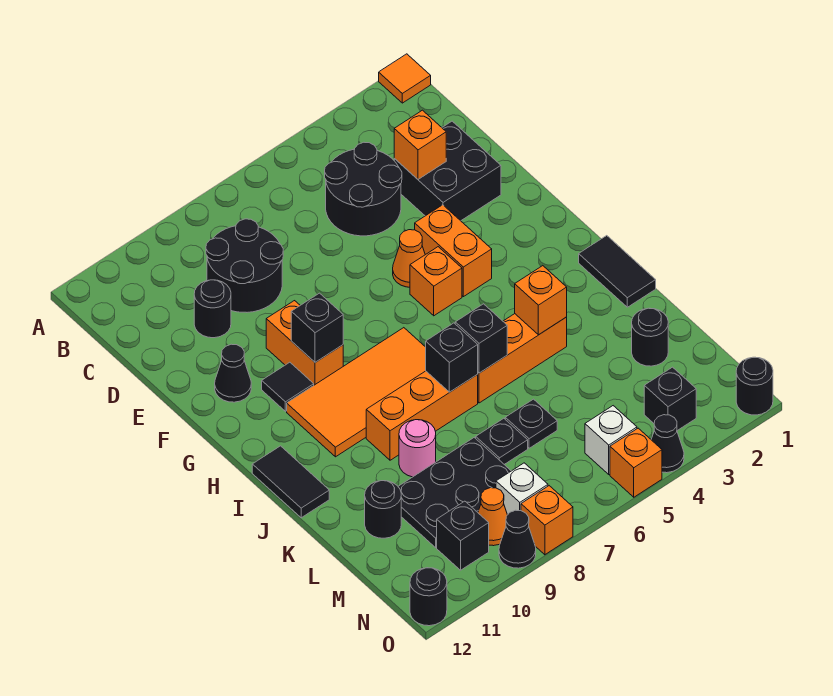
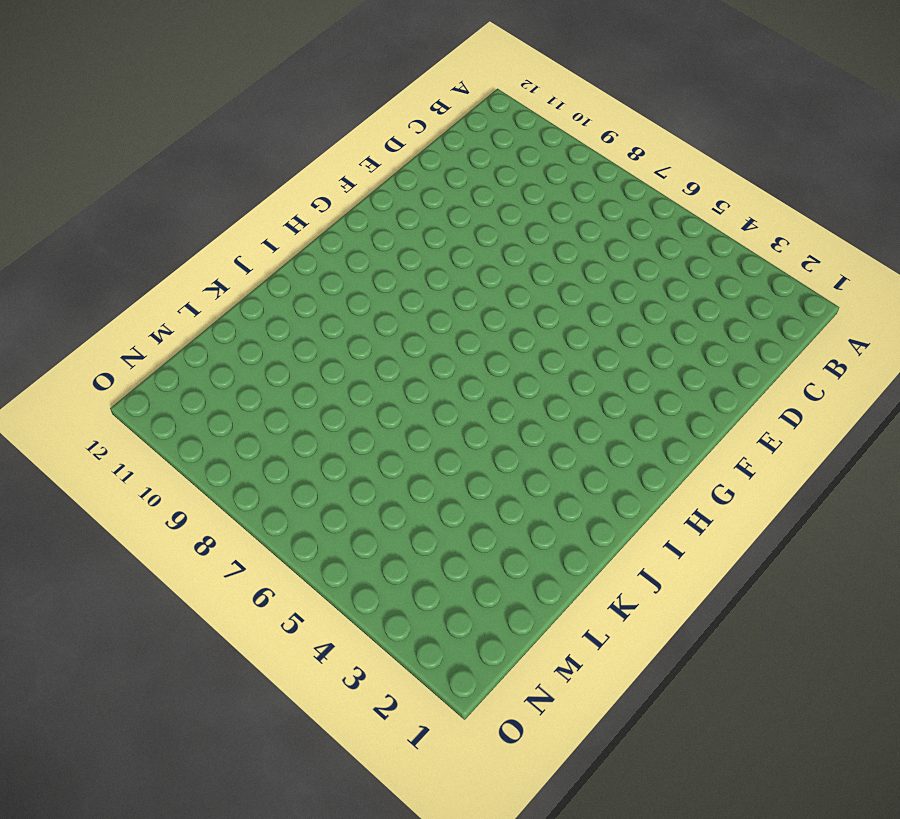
none -> orange 1x1 tile [379,54,431,103]
none -> black 2x2 round brick [325,142,402,236]
none -> black 2x2 round brick [206,219,283,312]
none -> black 2x2 brick [394,121,501,221]

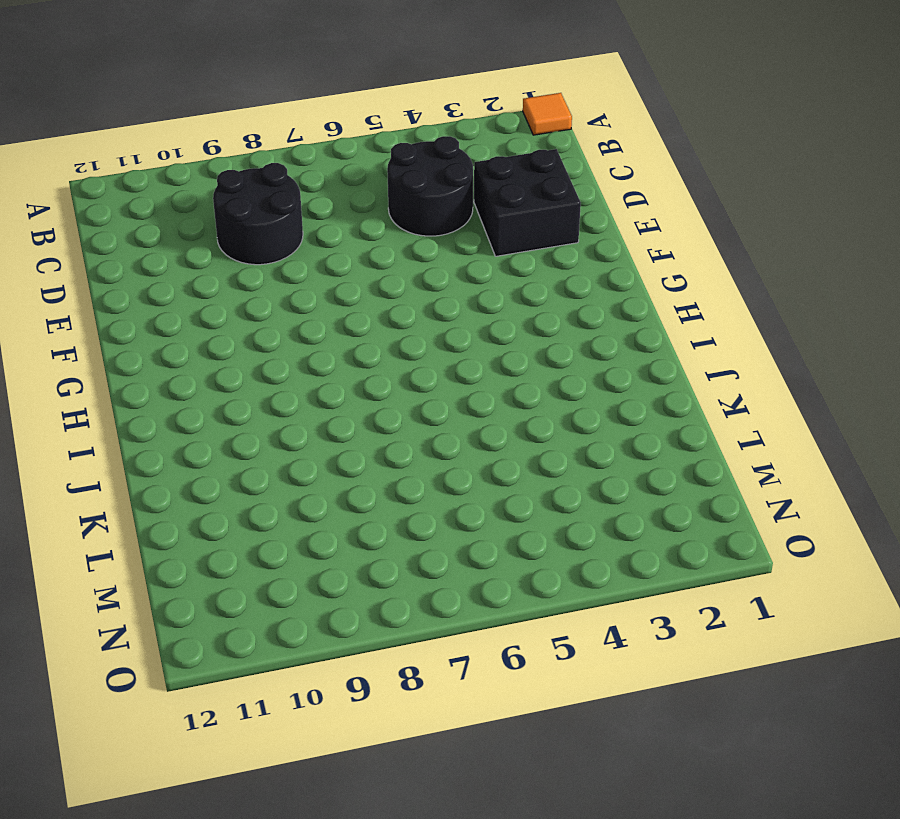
none -> black 1x1 round brick [194,280,231,338]
none -> orange 1x2 brick [415,205,492,297]
none -> orange 1x1 cone [393,230,425,287]
none -> orange 1x2 brick [266,301,343,385]

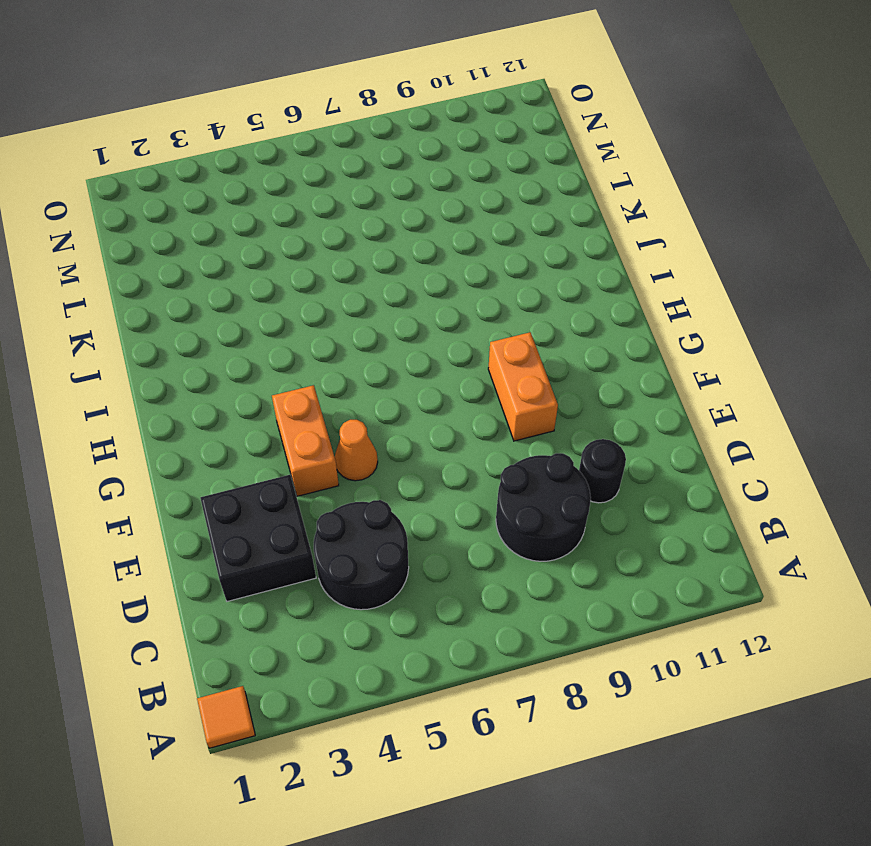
none -> black 1x1 cone [215,344,251,402]
none -> orange 1x1 brick [410,247,462,316]
none -> black 1x1 tile [262,362,314,411]
none -> orange 2x4 tile [287,328,426,457]

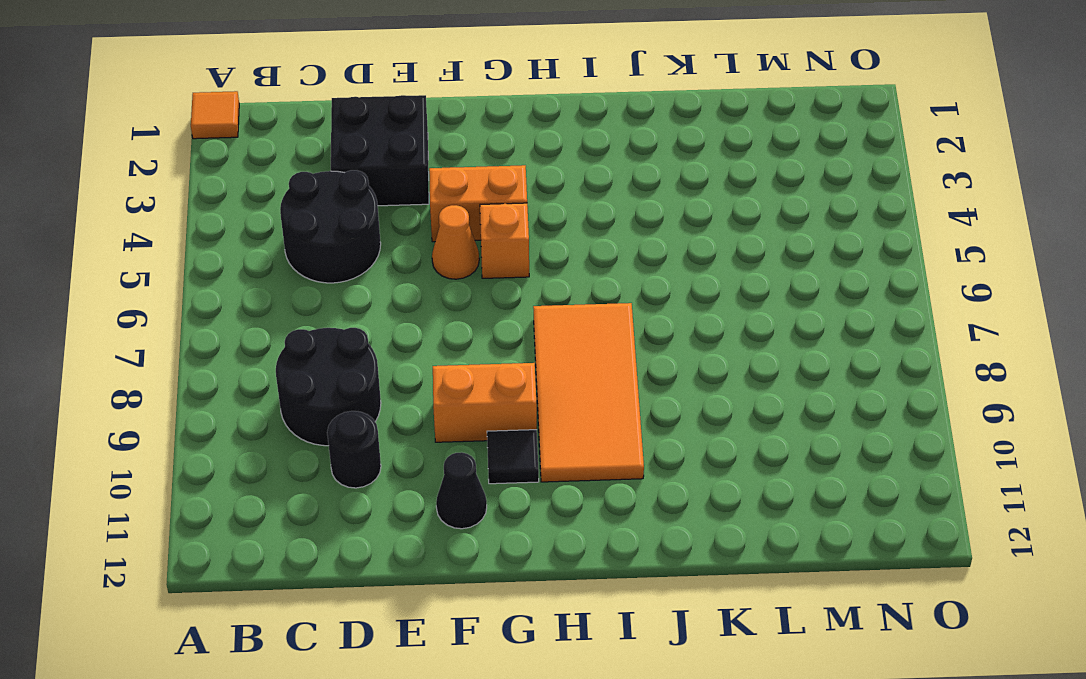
none -> black 1x2 tile [579,236,656,307]
none -> black 1x2 tile [252,446,329,518]
none -> orange 1x3 brick [477,314,567,403]
none -> orange 1x3 brick [366,371,478,460]

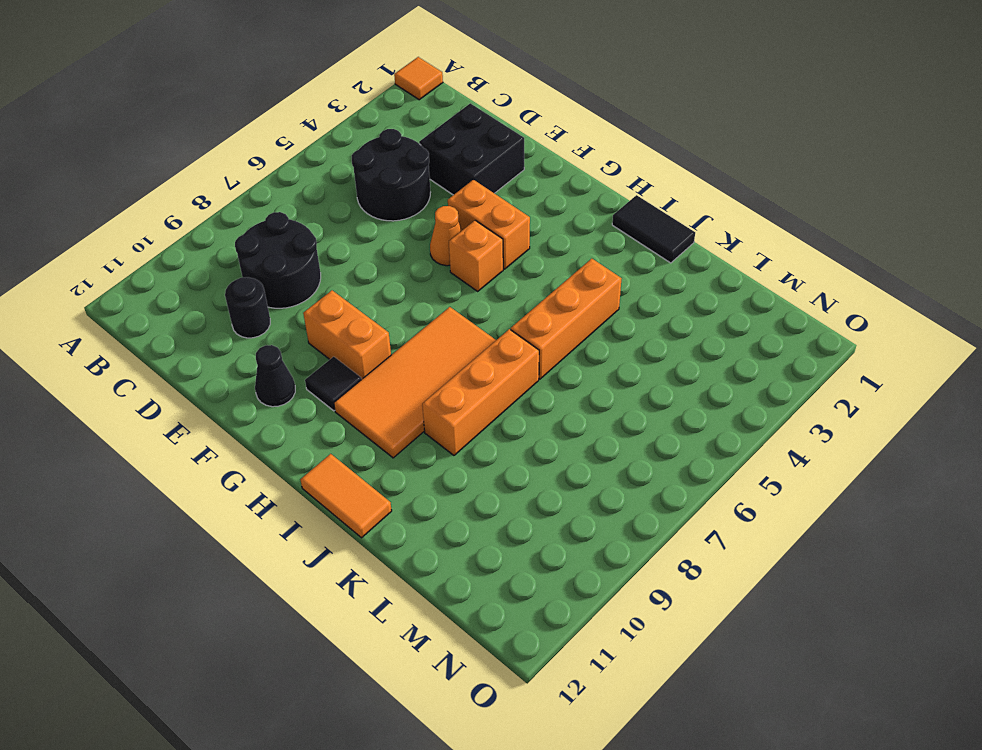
orange 1x2 tile [300,454,392,538] -> black 1x2 tile [252,446,329,518]
none -> pink 1x1 round brick [399,420,436,477]
none -> black 1x1 round brick [632,308,668,366]
none -> black 1x1 plate [505,399,557,448]
none -> black 1x1 plate [476,418,528,464]

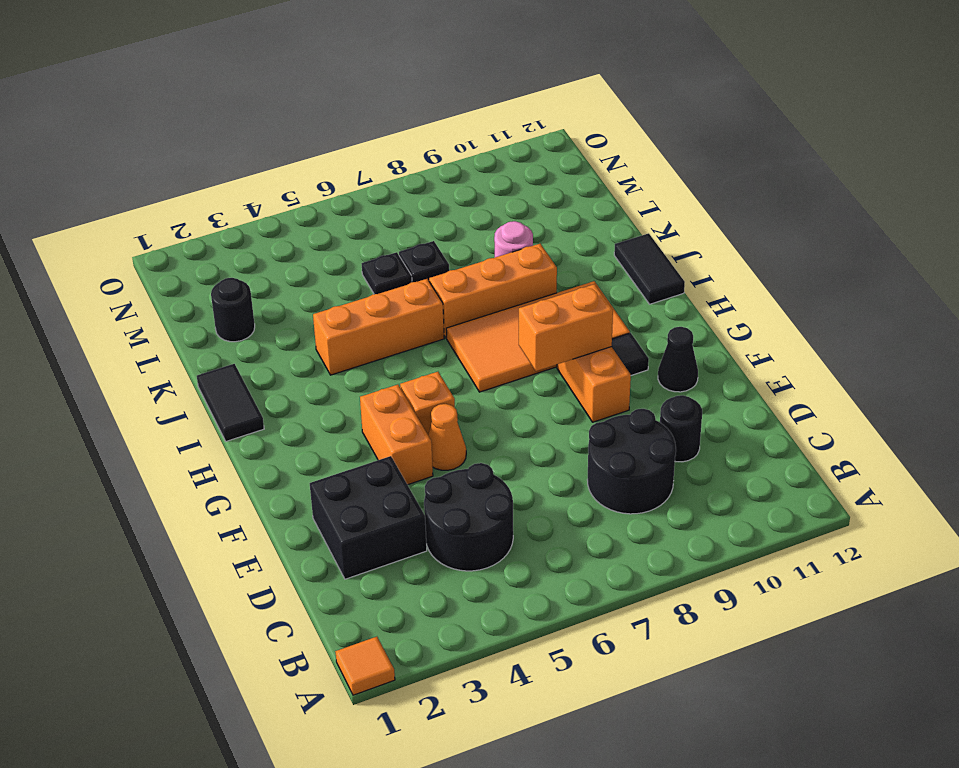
orange 1x2 brick [519,284,613,371] -> black 1x1 brick [291,293,343,362]
none -> black 2x3 plate [398,438,511,547]
none -> black 1x1 round brick [365,481,401,538]
none -> black 1x1 brick [644,367,696,431]
none -> white 1x1 brick [585,406,637,474]

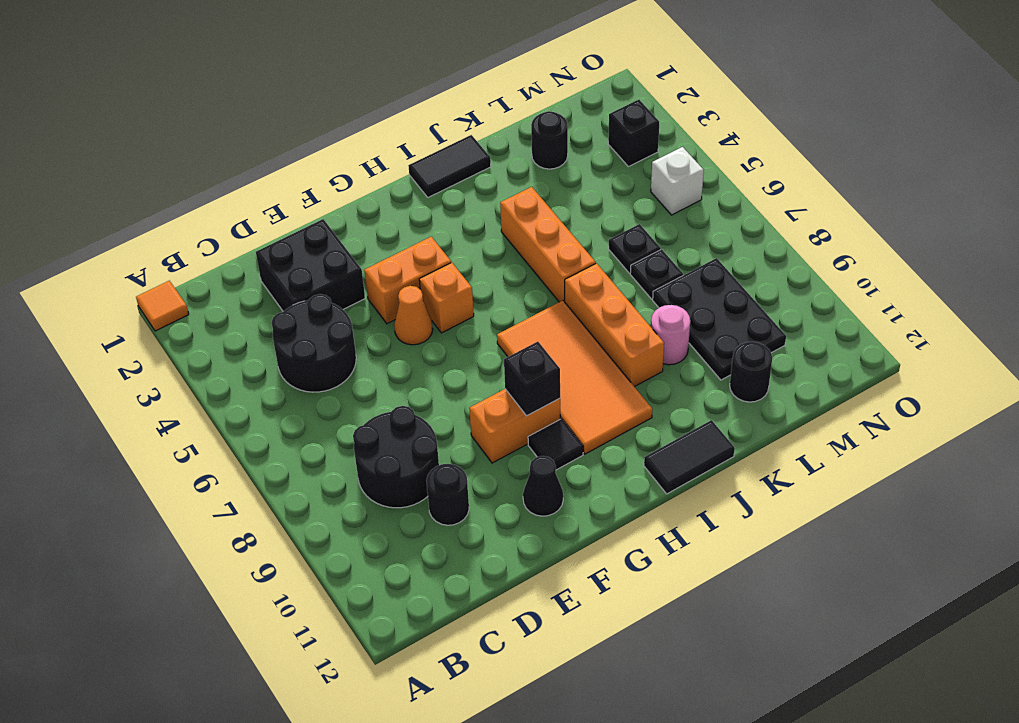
none -> white 1x1 brick [496,463,548,515]
none -> orange 1x1 cone [478,488,507,546]
none -> black 1x1 brick [437,501,489,570]
none -> black 1x1 round brick [736,357,773,415]

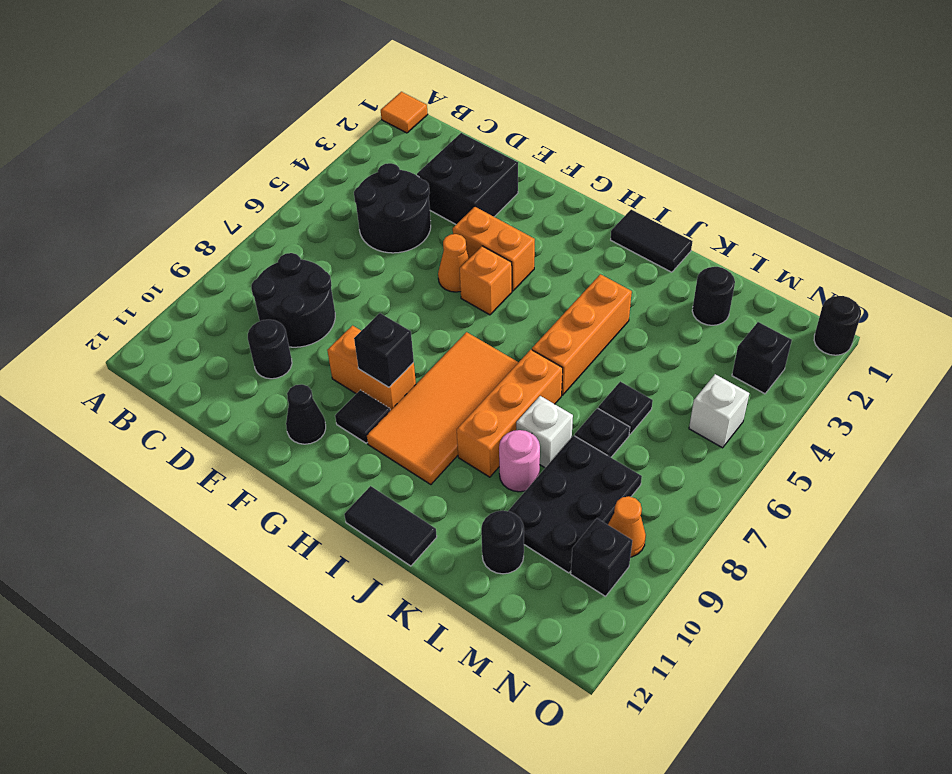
white 1x1 brick [516,396,573,468] -> white 1x1 brick moved to [496,463,548,515]
none -> black 1x1 cone [651,415,684,473]
none -> orange 1x1 brick [610,428,662,497]
none -> orange 1x1 brick [521,486,573,555]
none -> black 1x1 cone [499,510,536,568]

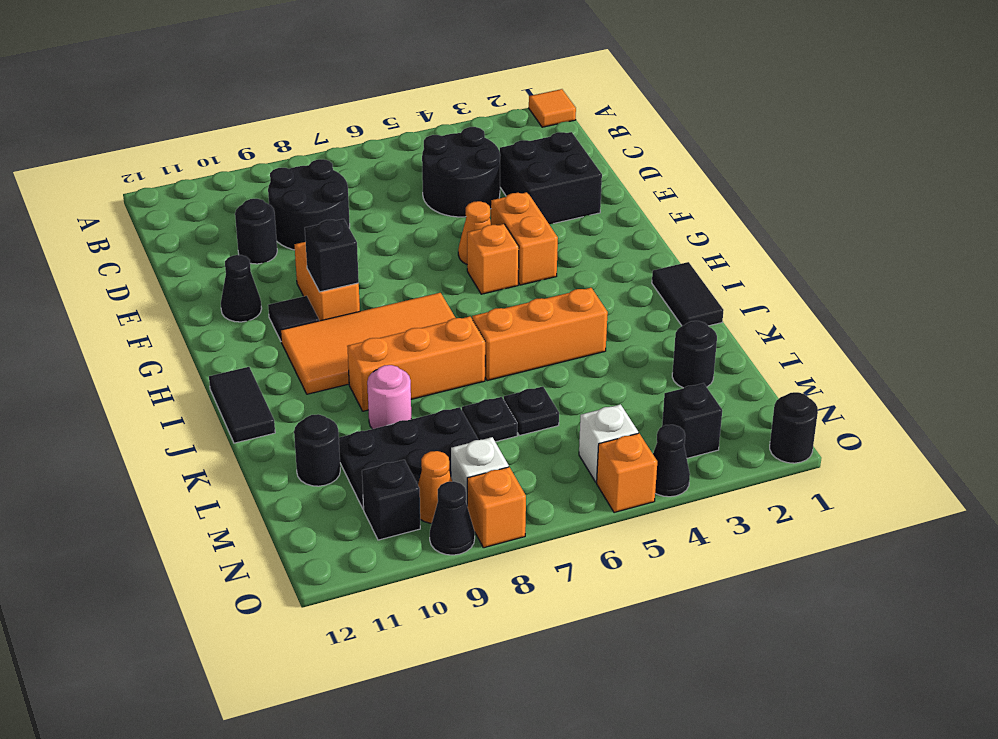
none -> black 1x1 round brick [410,568,447,626]
none -> orange 1x1 brick [394,110,446,179]
none -> orange 1x1 brick [515,266,567,335]
none -> black 1x1 brick [455,304,507,373]

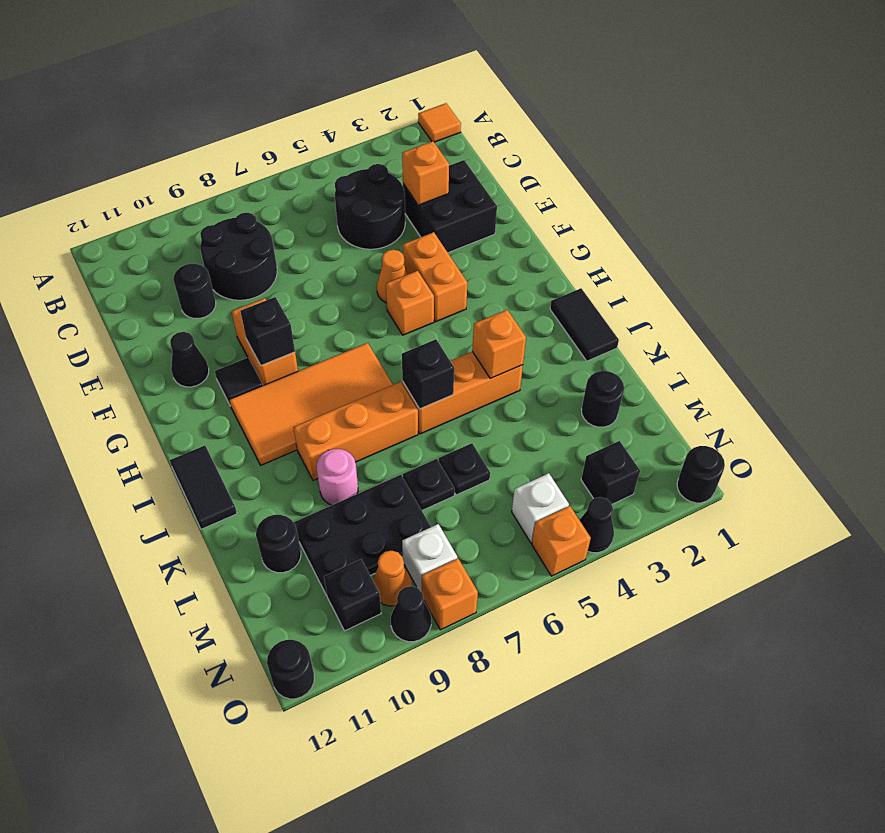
none -> black 1x1 brick [426,323,478,392]

